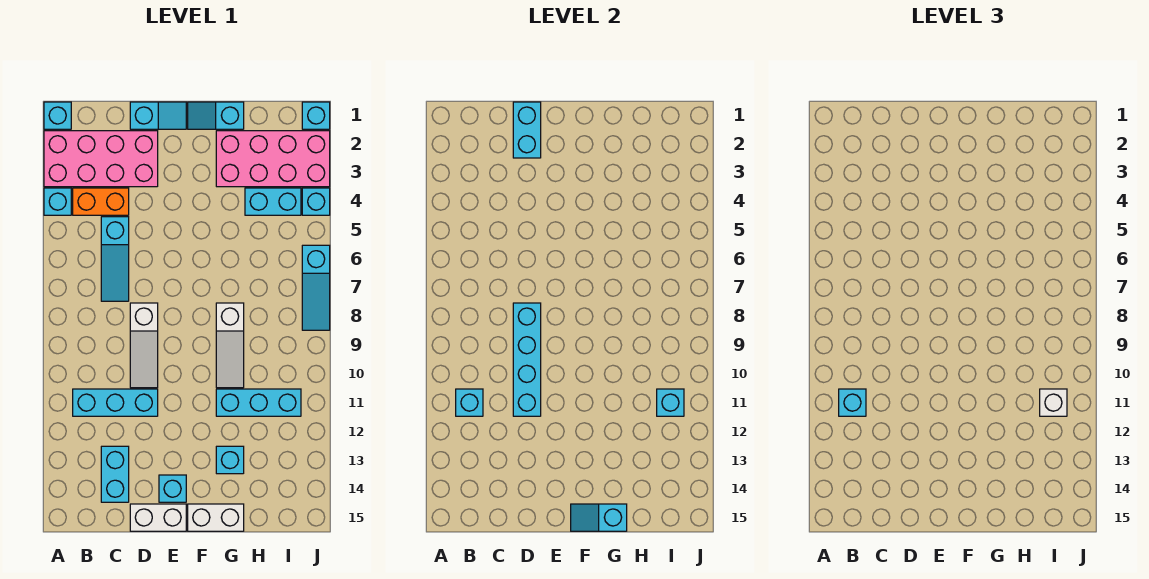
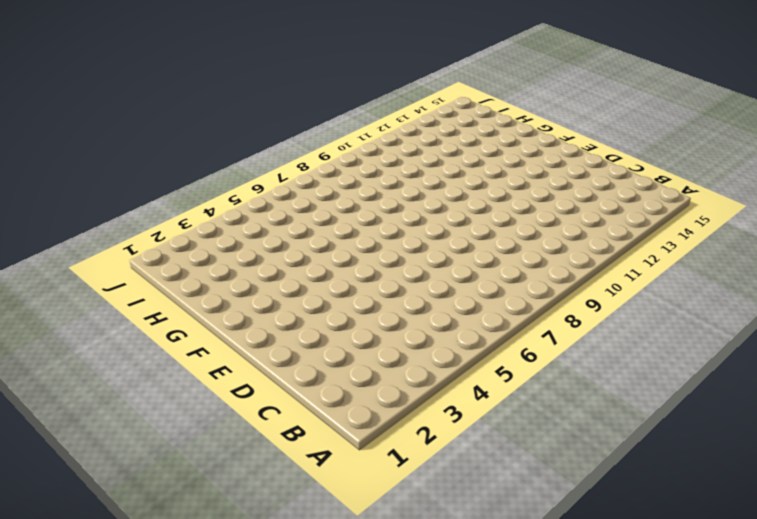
none -> cyan 1x1 brick [44,102,71,129]
none -> pink 2x4 brick [44,131,158,187]
none -> cyan 1x1 brick [44,188,71,215]

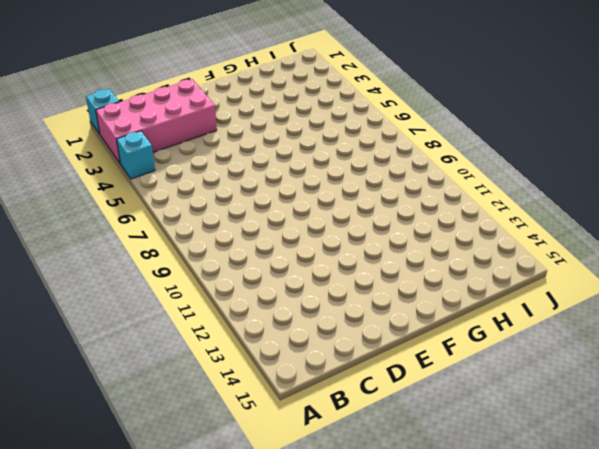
none -> orange 1x2 brick [73,188,129,215]
none -> cyan 1x3 brick [73,389,158,416]
none -> cyan 1x3 slope [101,217,129,301]

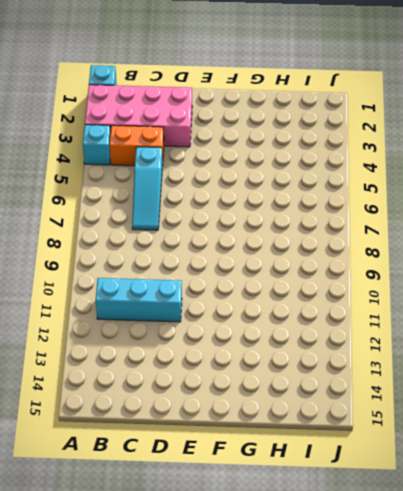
none -> cyan 1x2 brick [101,446,129,502]
none -> cyan 1x2 slope [130,102,186,129]
none -> white 1x3 slope [130,303,158,388]

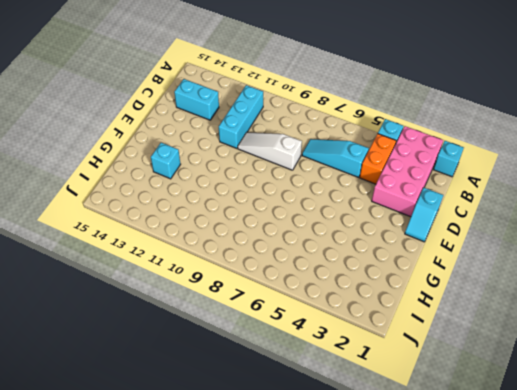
none -> white 1x2 brick [130,504,186,531]
none -> cyan 1x1 brick [159,475,186,502]
none -> cyan 1x2 slope [188,102,244,129]

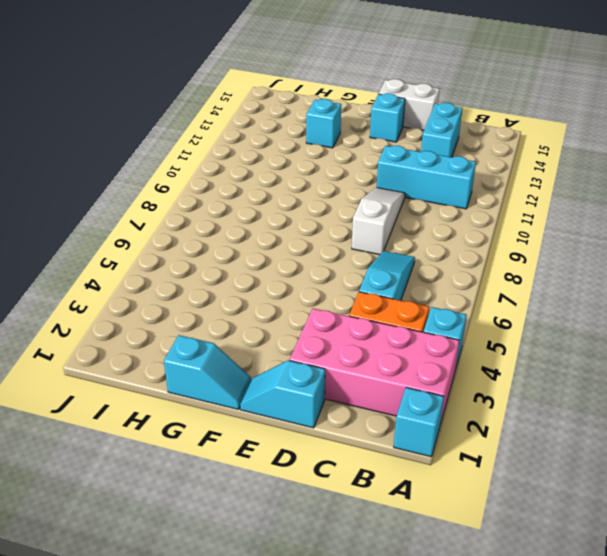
none -> white 1x2 brick [188,504,244,531]
none -> pink 2x4 brick [216,131,330,187]
none -> white 1x3 slope [216,303,244,388]

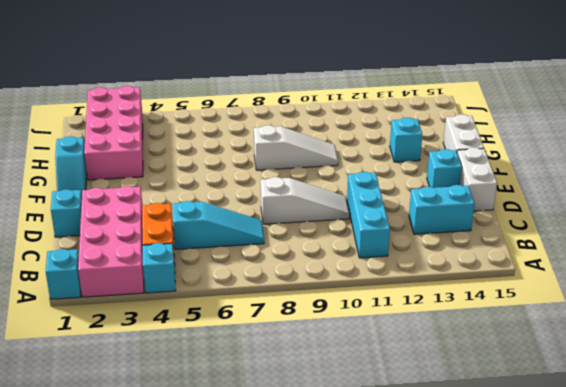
none -> cyan 1x3 brick [216,389,301,416]
none -> cyan 1x2 brick [245,188,301,215]
none -> cyan 1x1 brick [302,102,330,129]

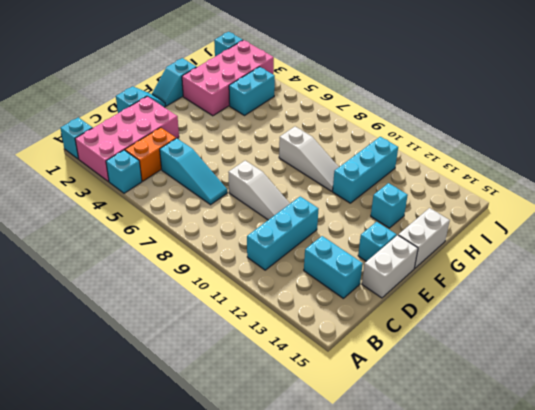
none -> cyan 1x1 brick [302,188,330,215]
none -> cyan 1x3 slope [302,245,330,330]
none -> cyan 1x1 brick [456,389,483,416]

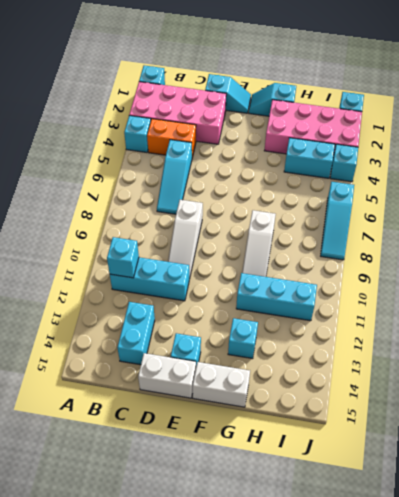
none -> cyan 1x2 brick [513,102,541,158]
none -> cyan 1x4 brick [513,303,541,416]
none -> cyan 1x2 slope [571,504,627,531]

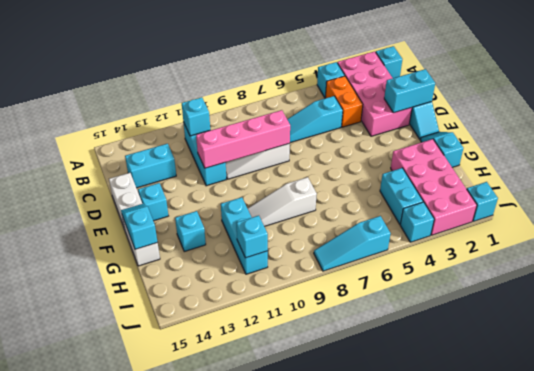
pink 1x4 brick [196,110,290,168] -> cyan 1x4 brick [513,303,541,416]
none -> cyan 1x1 brick [839,389,866,416]
none -> white 1x1 brick [1040,389,1067,416]

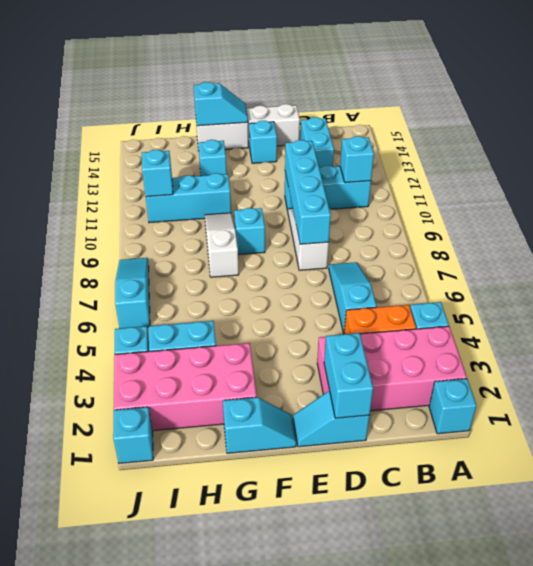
cyan 1x1 brick [234,208,265,255] -> cyan 1x1 brick moved to [839,389,866,416]
none -> white 1x1 brick [1040,389,1067,416]

